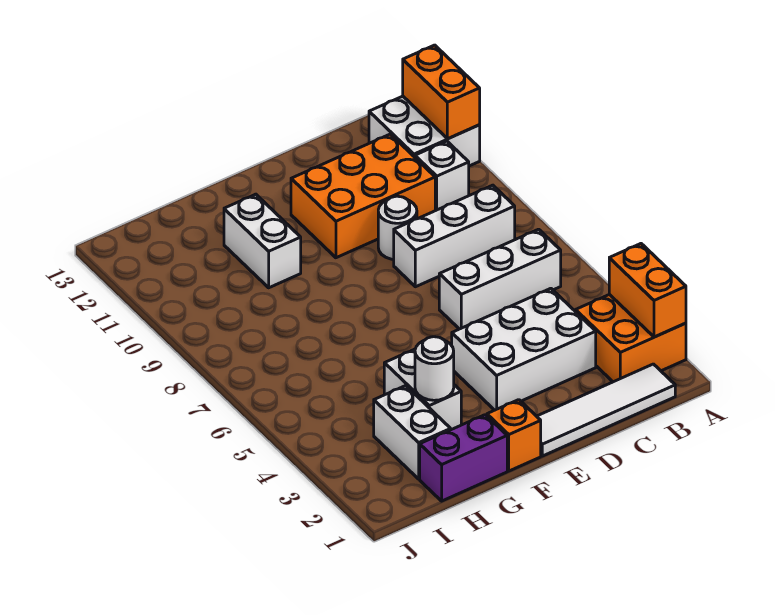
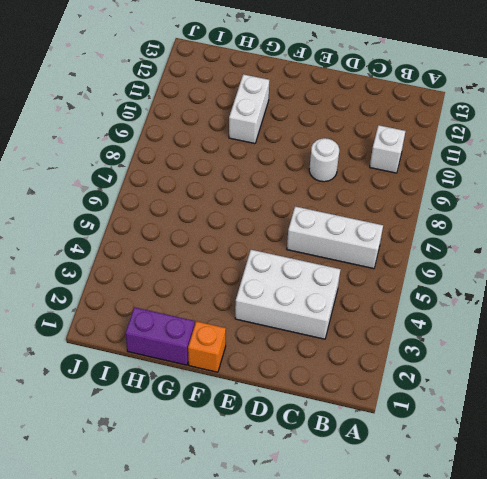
none -> orange 2x2 brick [576,294,686,382]
none -> white 2x2 brick [369,96,480,166]
none -> white 1x4 tile [537,364,675,456]

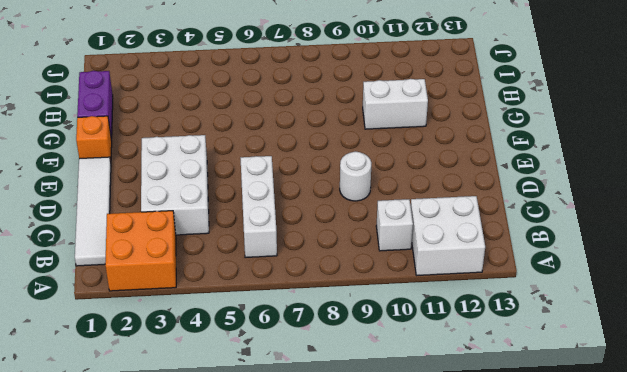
none -> white 1x3 brick [394,185,515,287]
none -> orange 2x3 brick [291,134,435,258]
none -> white 1x2 brick [384,349,461,430]

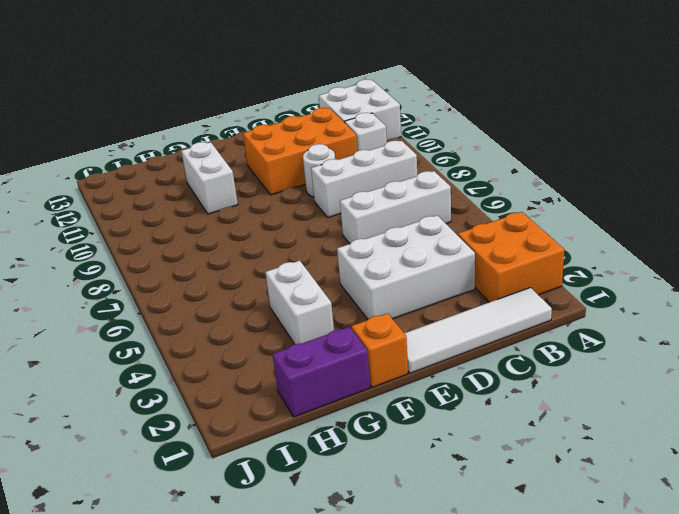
none -> white 1x2 brick [374,386,451,479]
none -> orange 1x2 brick [609,244,686,337]
none -> orange 1x2 brick [403,45,480,139]

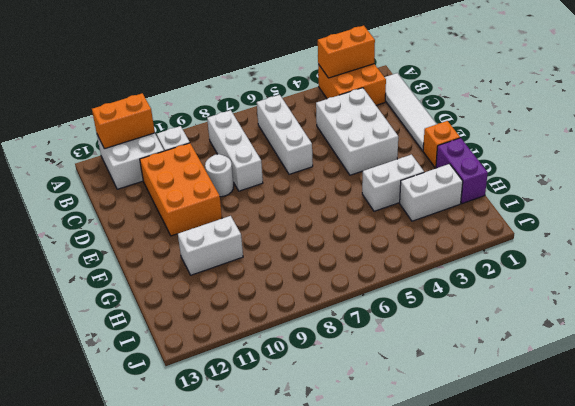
none -> white 1x1 round brick [415,337,454,400]

